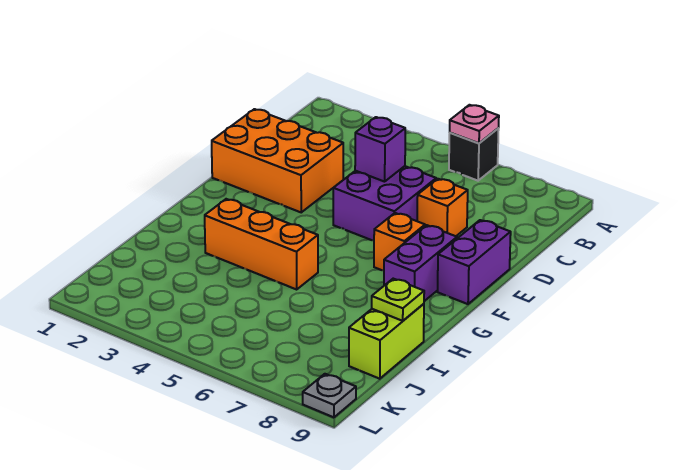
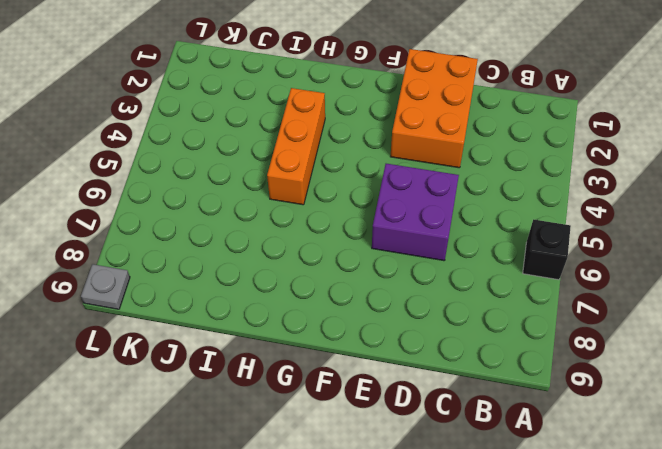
none -> orange 1x1 brick [417,179,468,236]
none -> purple 1x2 brick [438,220,511,304]
none -> orange 1x1 brick [374,213,425,271]

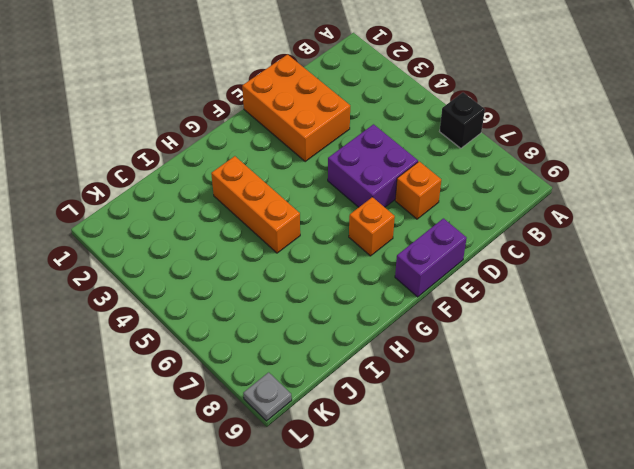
none -> purple 1x2 brick [384,225,457,301]
none -> lime 1x2 brick [349,304,424,379]
none -> pink 1x1 plate [450,105,499,143]

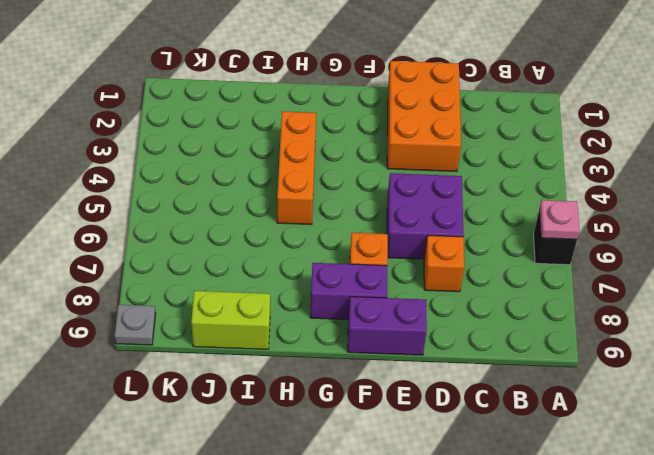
none -> purple 1x1 brick [355,117,405,182]
none -> lime 1x1 plate [372,279,424,321]

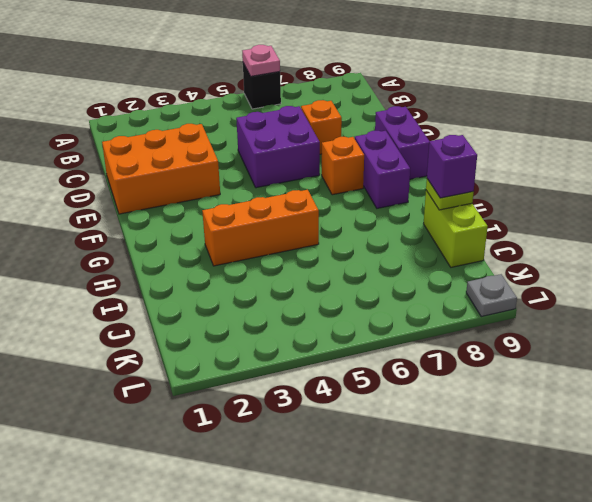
purple 1x1 brick [427,135,477,198] -> purple 1x1 brick moved to [355,117,405,182]

